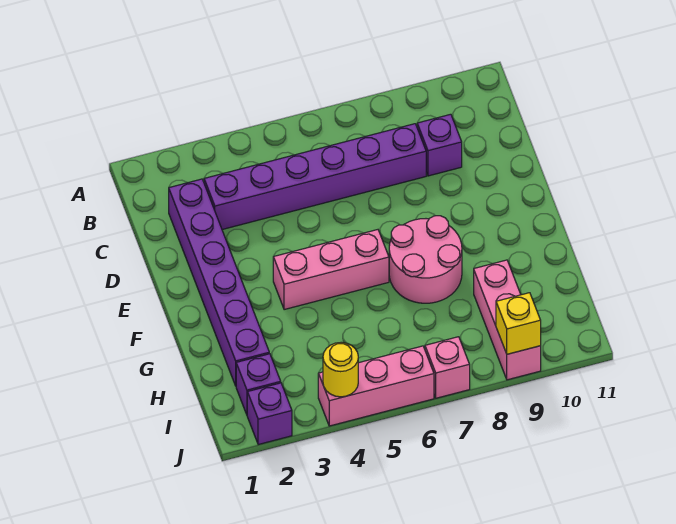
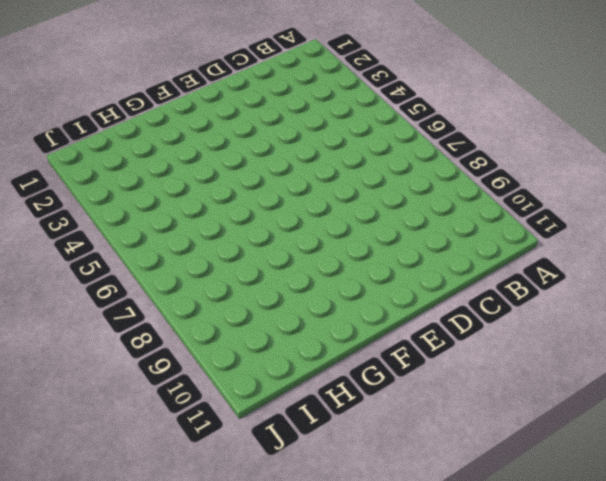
none -> purple 1x6 brick [169,179,269,386]
none -> purple 1x6 brick [204,124,426,230]
none -> purple 1x1 brick [417,114,462,176]

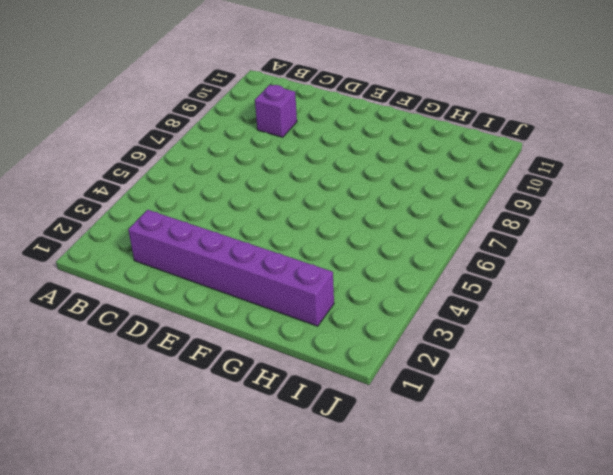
none -> purple 1x6 brick [204,124,426,230]
none -> pink 1x3 brick [273,230,389,310]
none -> pink 2x2 round brick [389,216,462,303]

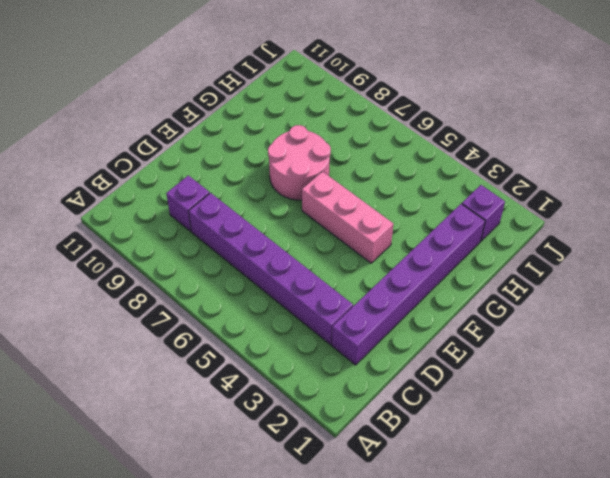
none -> pink 1x3 brick [474,260,541,380]
none -> purple 1x1 brick [247,383,292,445]
none -> pink 1x3 brick [318,346,434,426]

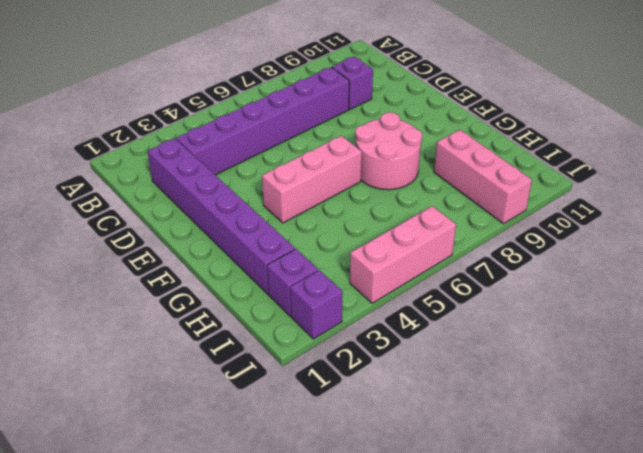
none -> pink 1x1 brick [425,337,470,398]
none -> yellow 1x1 round brick [323,343,358,397]
none -> yellow 1x1 brick [496,293,541,354]

